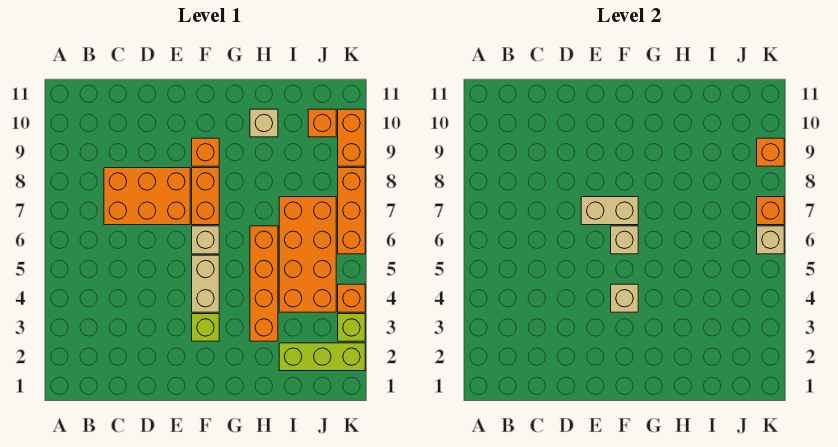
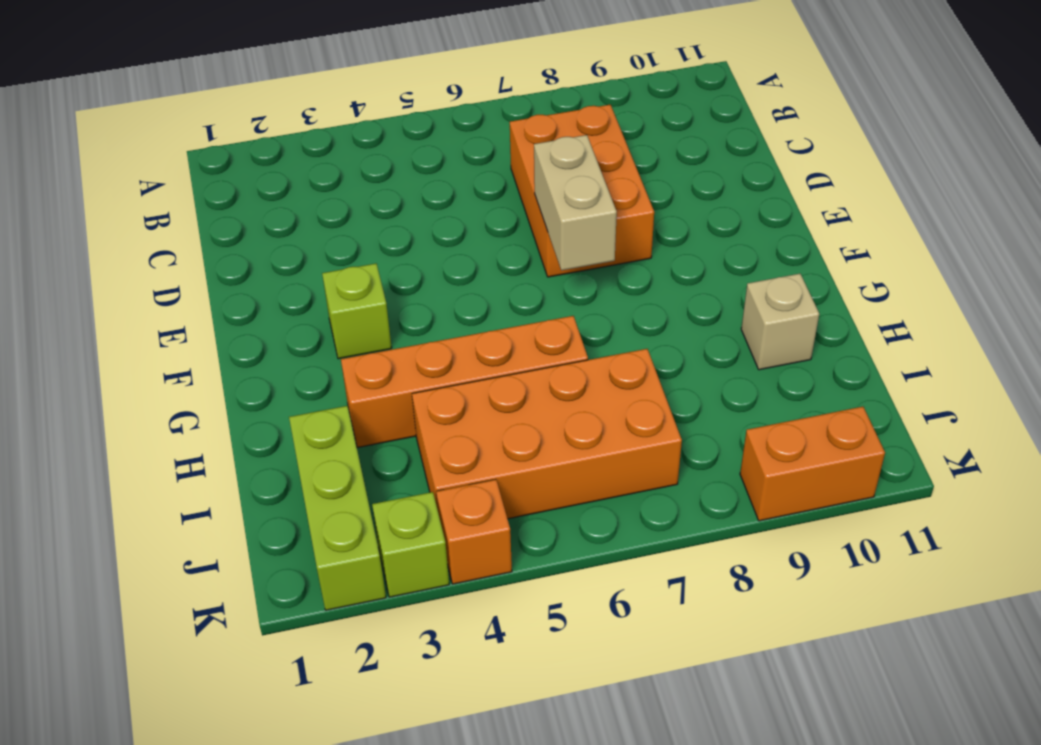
none -> tan 1x2 brick [192,255,219,312]
none -> tan 1x1 brick [192,226,219,254]
none -> orange 1x2 brick [192,168,219,225]

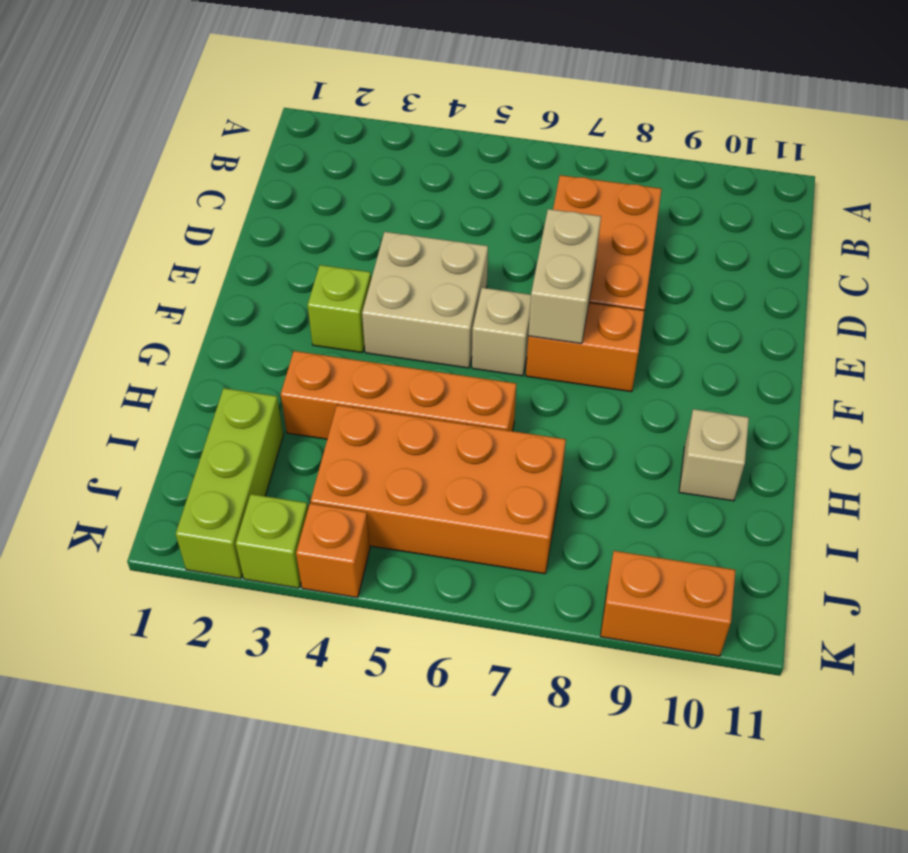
tan 2x2 brick [362,232,488,368] -> tan 1x2 brick [192,255,219,312]
none -> orange 1x1 brick [192,138,219,166]
none -> orange 1x1 brick [308,109,336,137]
none -> orange 1x3 brick [338,168,365,254]

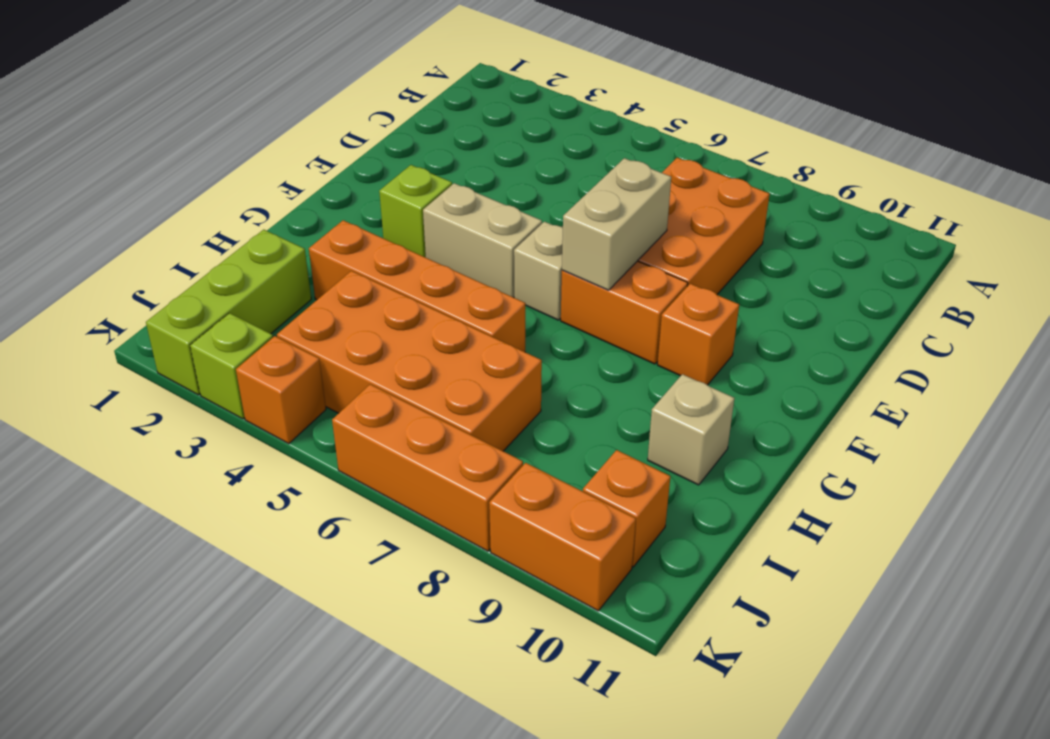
none -> tan 1x1 brick [611,284,638,312]
none -> tan 1x1 brick [611,226,638,254]
none -> tan 1x1 brick [757,226,784,254]

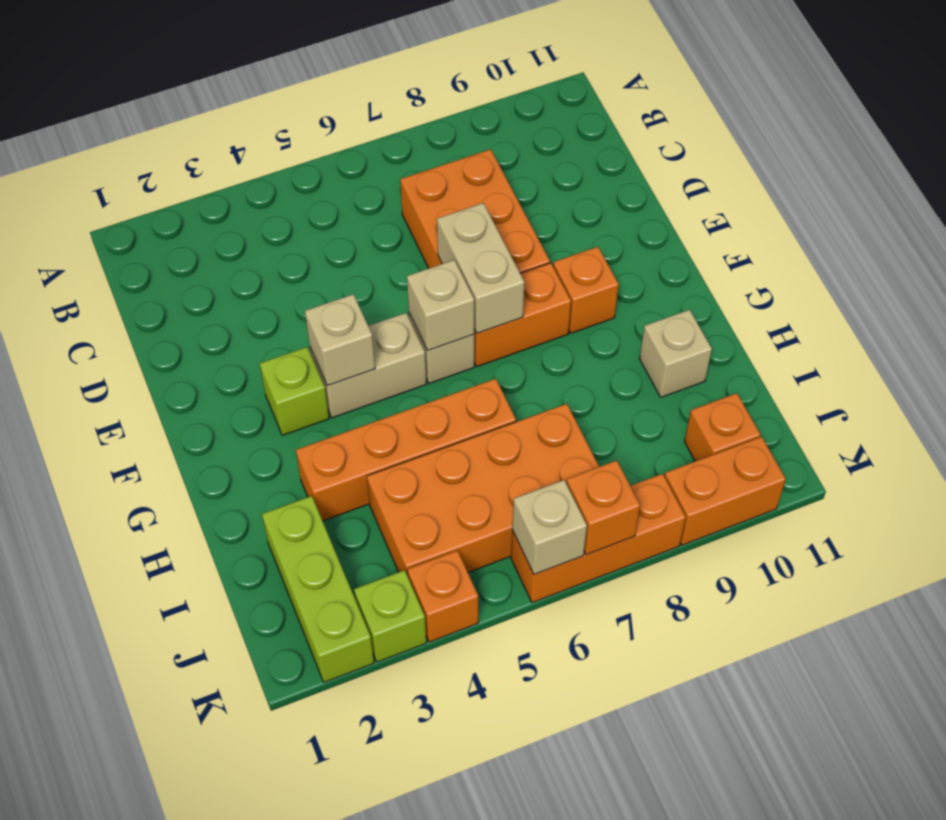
none -> orange 1x1 brick [757,138,784,166]

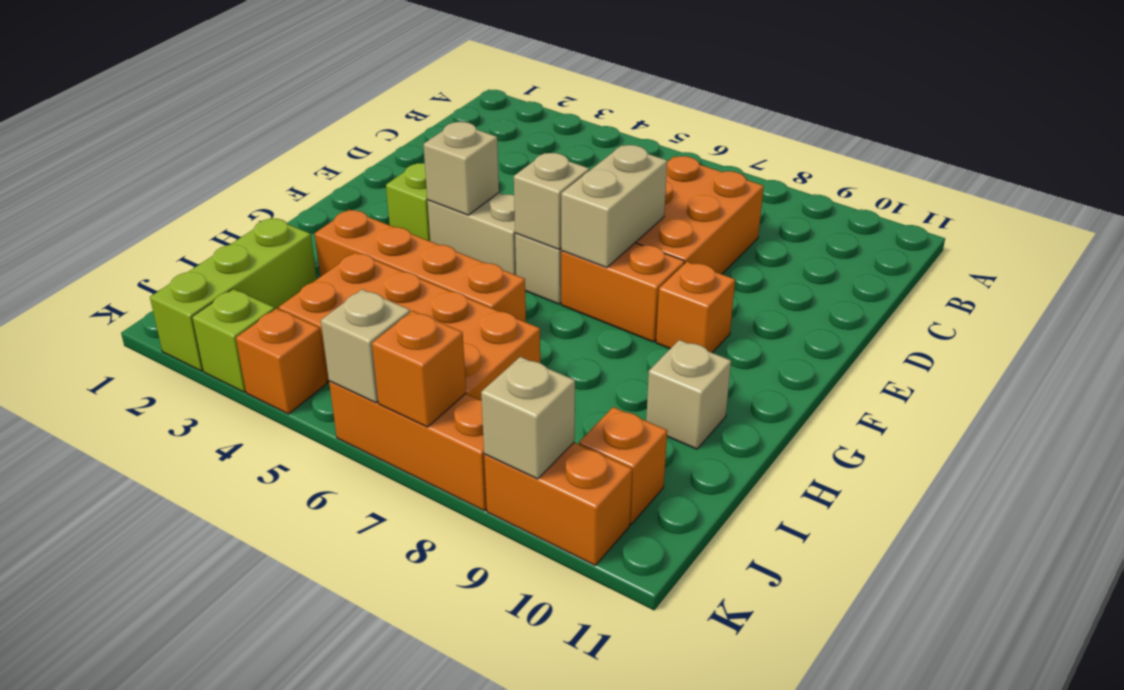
tan 1x1 brick [481,357,575,479] -> orange 1x1 brick [757,138,784,166]

